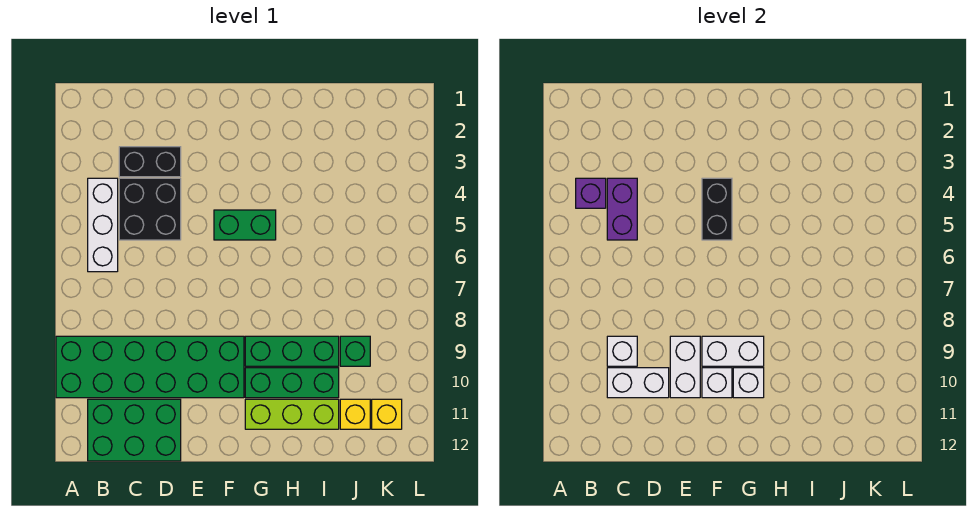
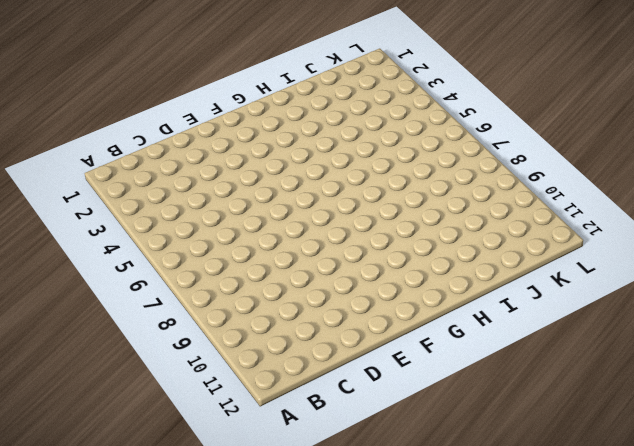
none -> green 2x6 brick [56,336,244,398]
none -> white 1x3 brick [88,178,118,272]
none -> green 2x3 brick [88,399,181,461]

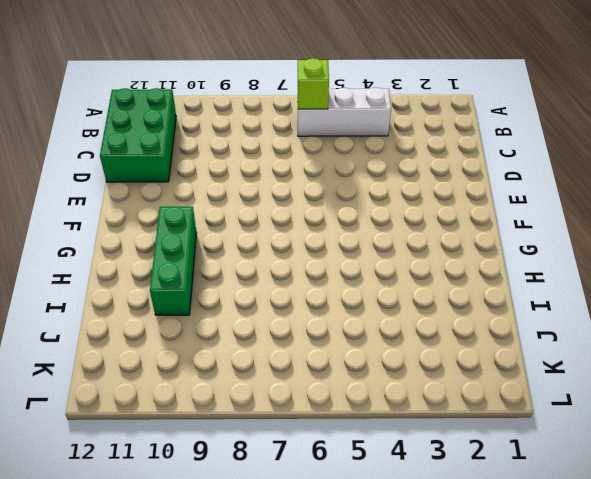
lime 1x1 brick [298,58,329,109] -> none
none -> green 2x6 brick [56,336,244,398]
none -> black 1x2 brick [119,147,181,177]
none -> black 2x2 brick [119,178,181,240]

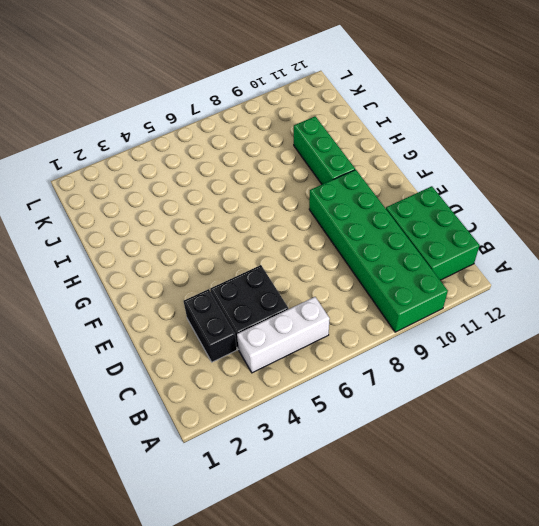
none -> green 1x2 brick [214,210,276,240]
none -> green 1x3 brick [245,336,339,366]
none -> lime 1x3 brick [245,399,339,429]

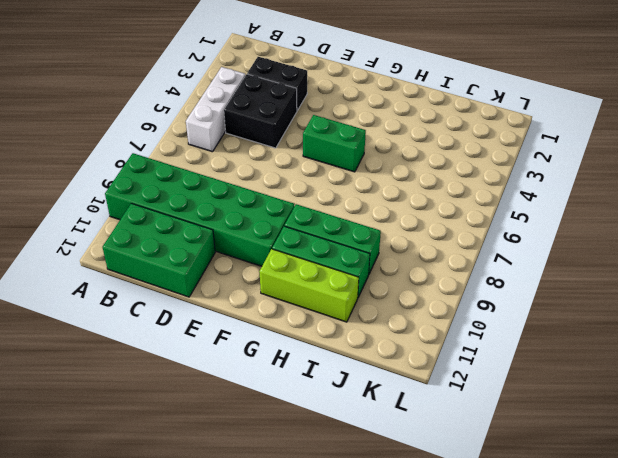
none -> green 1x1 brick [340,336,370,366]
none -> yellow 1x1 brick [340,399,370,429]
none -> yellow 1x1 brick [372,399,402,429]

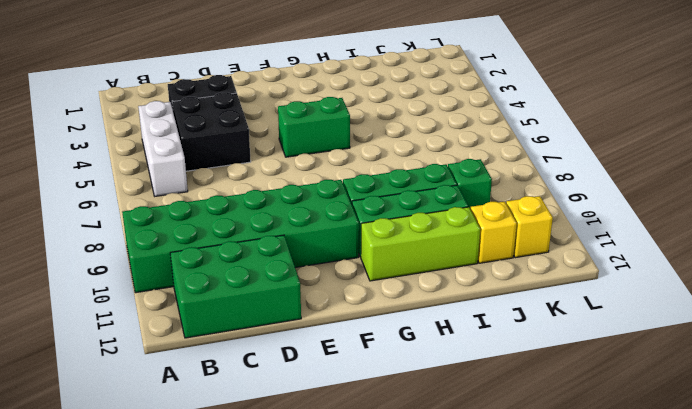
none -> purple 1x1 brick [576,178,606,208]
none -> purple 1x2 brick [607,178,637,240]
none -> white 1x1 brick [607,336,637,366]

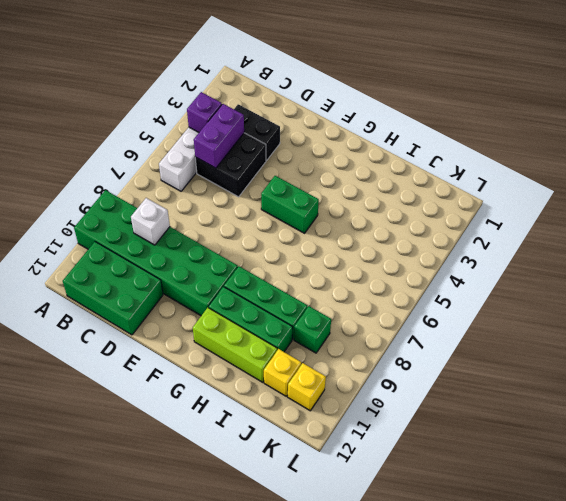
none -> white 1x2 brick [607,368,669,398]
none -> white 1x2 brick [670,336,700,398]
none -> black 1x2 brick [702,178,732,240]

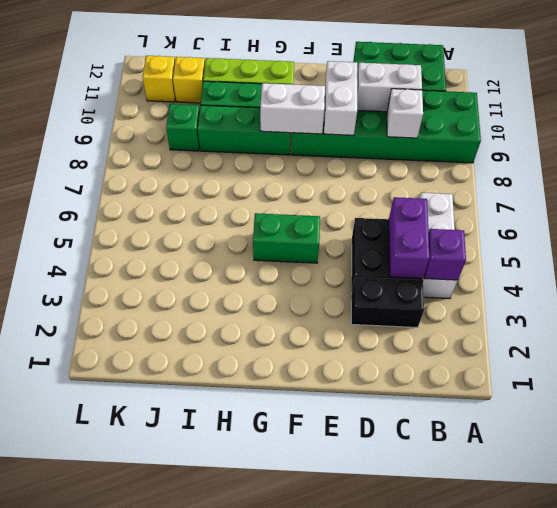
none -> black 1x2 brick [702,178,732,240]
none -> white 1x1 brick [702,368,732,398]
none -> white 1x1 brick [733,368,764,398]

